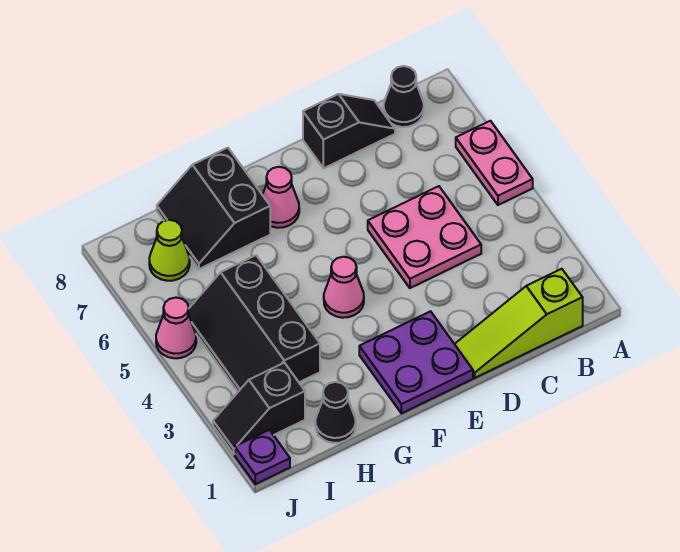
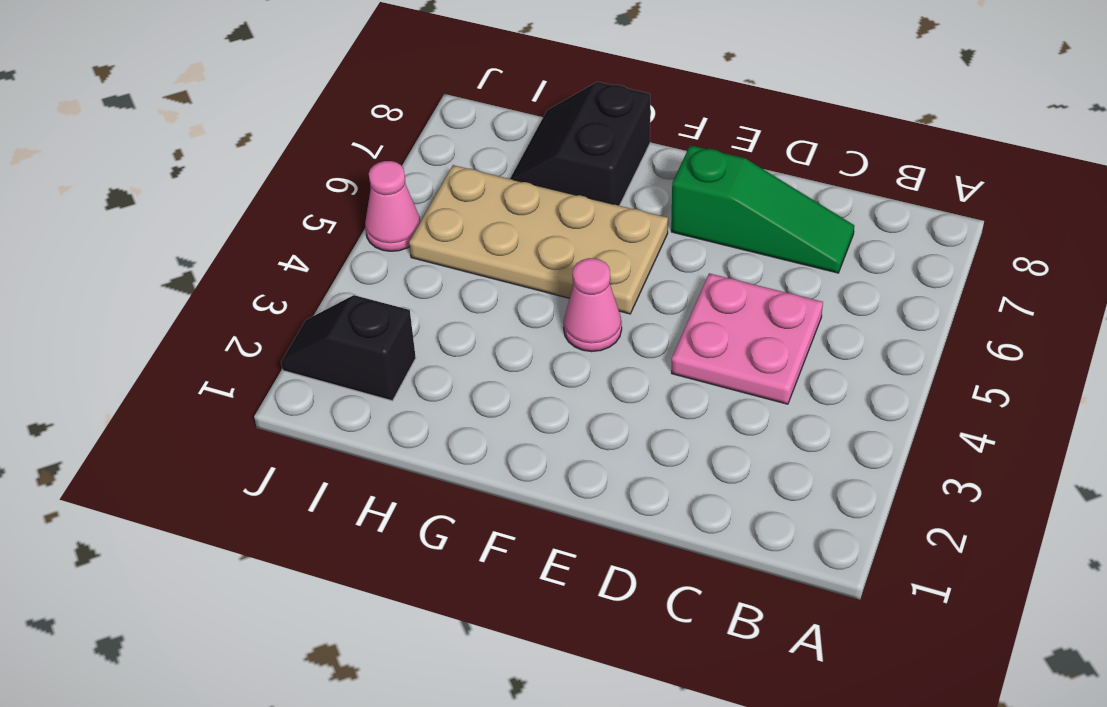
green 1x3 slope [671,145,854,273] -> none
tan 2x4 plate [409,165,668,314] -> black 2x3 slope [188,255,320,392]
none -> pink 1x2 plate [456,121,533,205]
none -> lime 1x3 slope [455,269,583,378]
none -> black 1x1 cone [384,66,424,127]

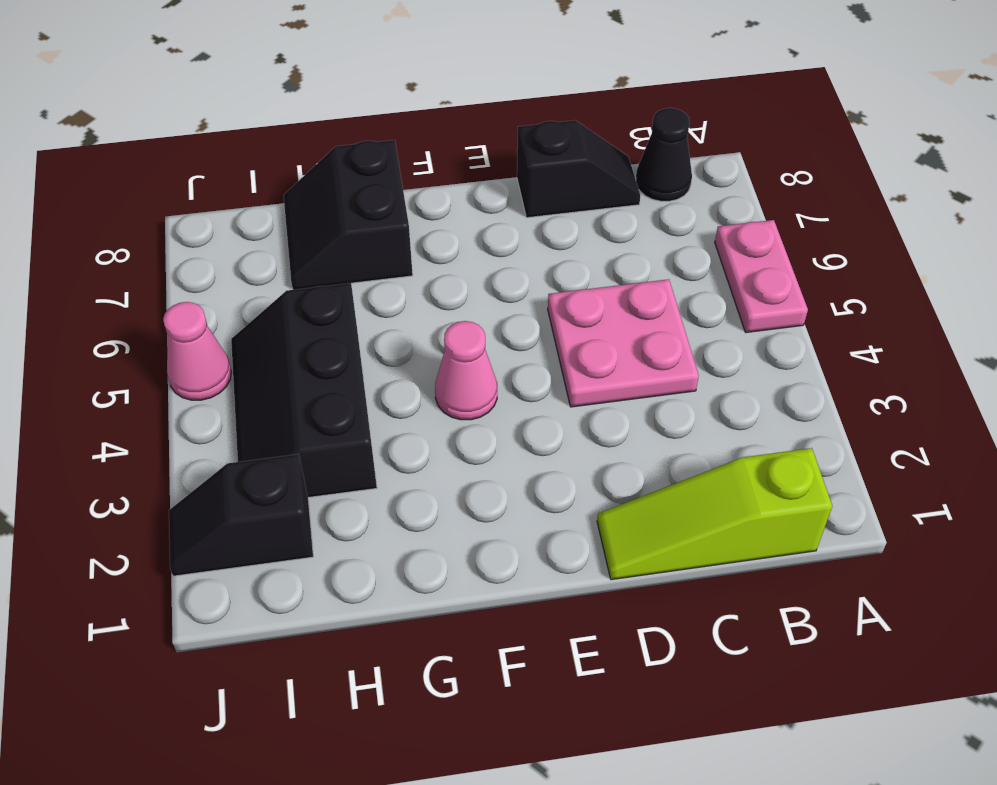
none -> purple 2x2 plate [359,311,473,414]
none -> pink 1x1 cone [263,167,299,228]
none -> black 1x1 cone [315,382,356,443]

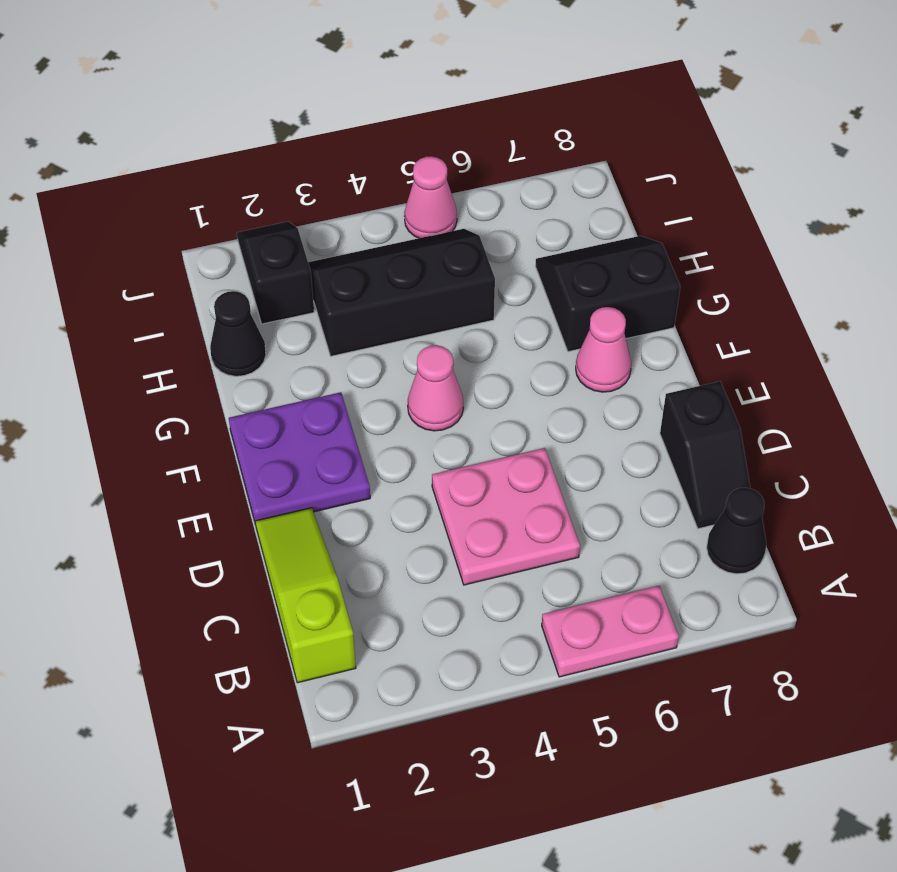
none -> lime 1x1 cone [149,220,190,281]
none -> purple 1x1 plate [235,430,290,484]

